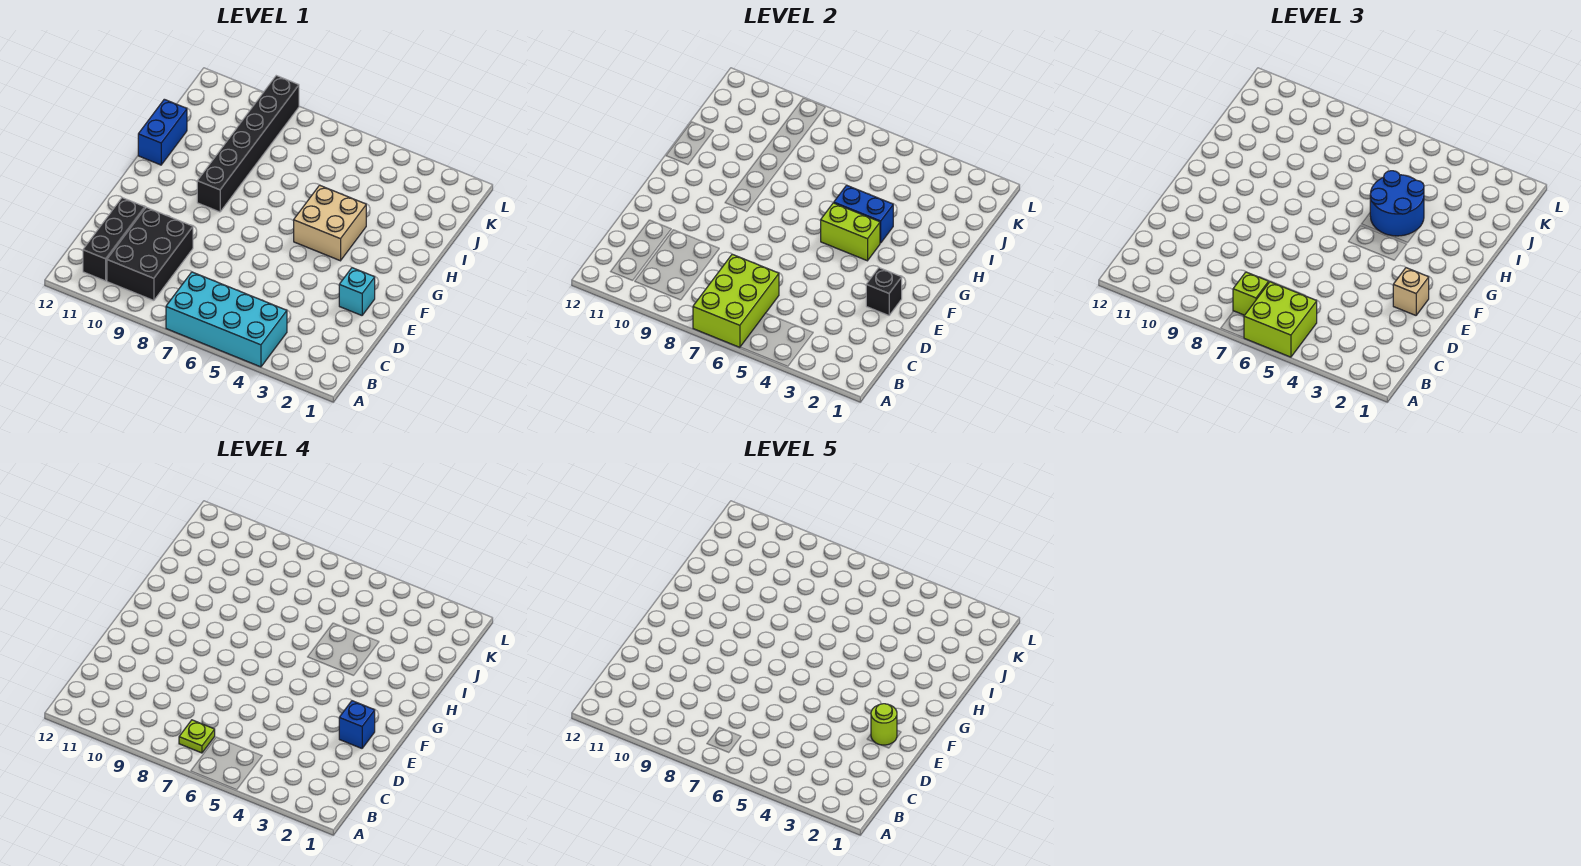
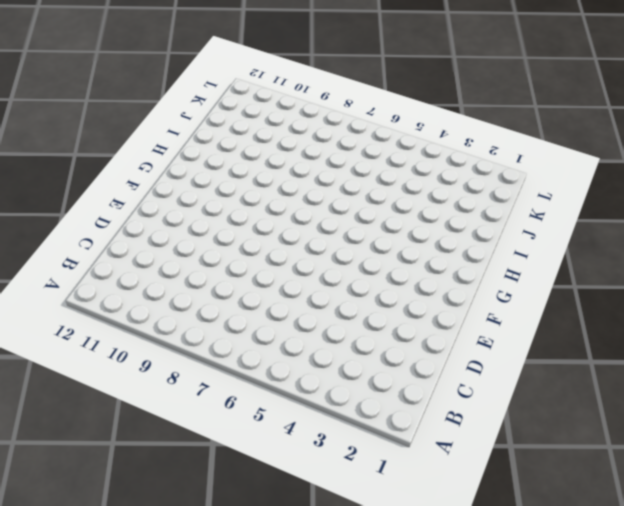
none -> cyan 2x4 brick [166,272,287,367]
none -> black 2x3 brick [107,207,193,300]
none -> black 1x3 brick [83,198,145,281]

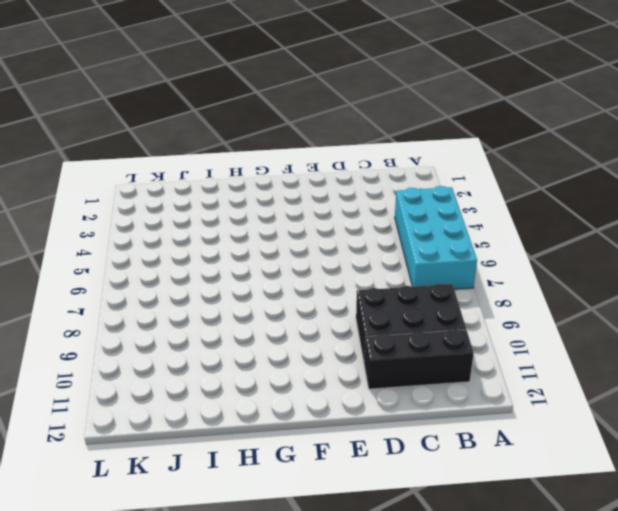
none -> cyan 1x1 brick [339,268,375,315]
none -> tan 2x2 brick [294,185,366,261]
none -> black 1x6 brick [197,76,299,212]

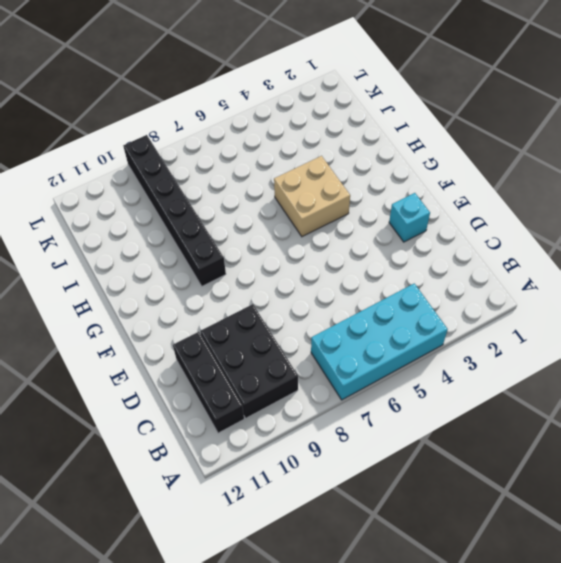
none -> blue 1x2 brick [138,99,187,165]
none -> lime 2x3 brick [693,254,779,347]
none -> black 1x1 brick [866,268,902,315]

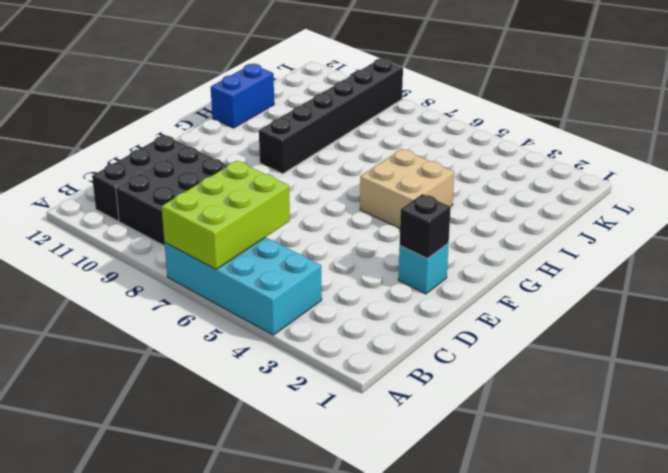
none -> lime 1x2 brick [821,203,880,261]
none -> blue 1x2 brick [834,185,893,243]
none -> lime 2x2 brick [1244,282,1317,357]

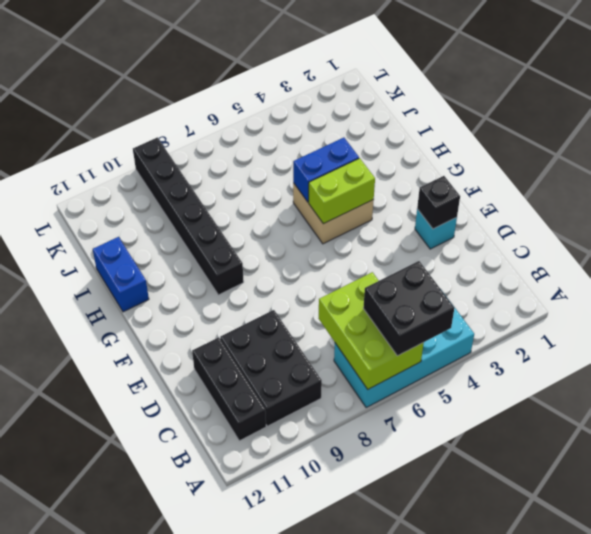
black 2x2 brick [363,261,454,356] -> lime 2x2 brick [1244,282,1317,357]
none -> lime 1x1 brick [1233,272,1269,315]
none -> tan 1x1 brick [1393,268,1429,315]
none -> blue 2x2 round brick [1370,171,1424,236]

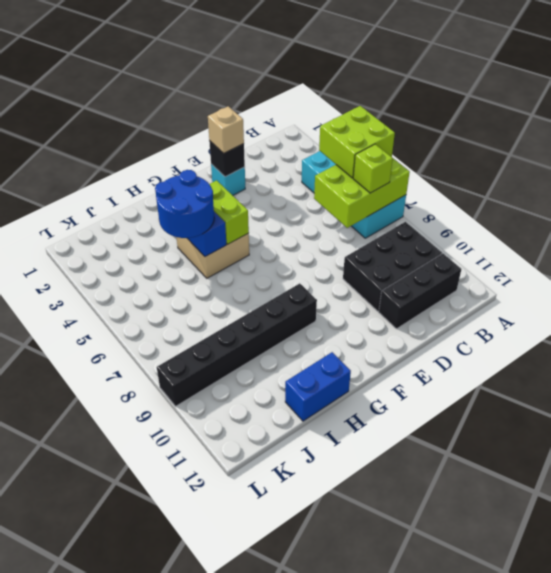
none -> lime 1x1 plate [179,720,215,753]
none -> blue 1x1 brick [339,701,375,748]
none -> lime 1x1 round brick [871,704,897,745]

